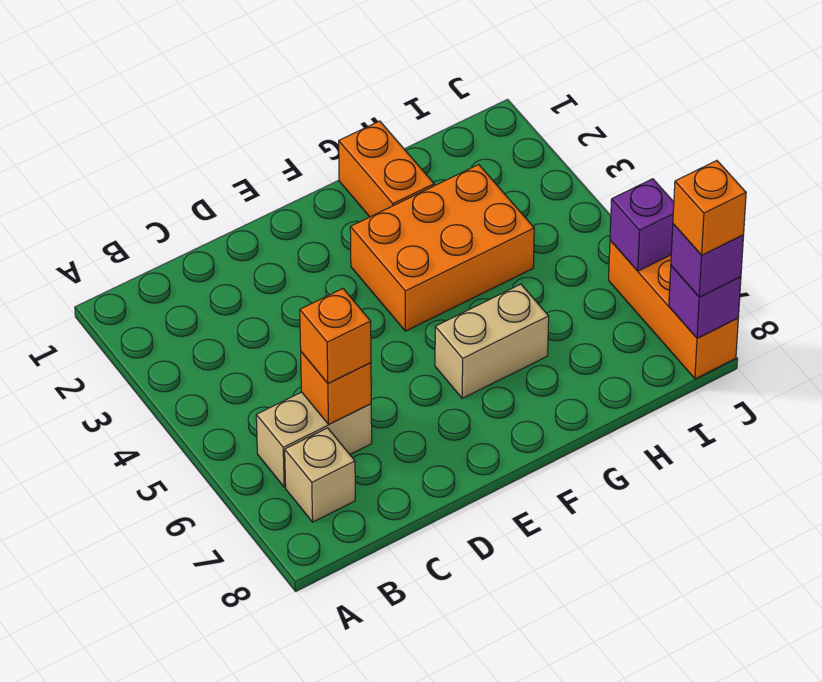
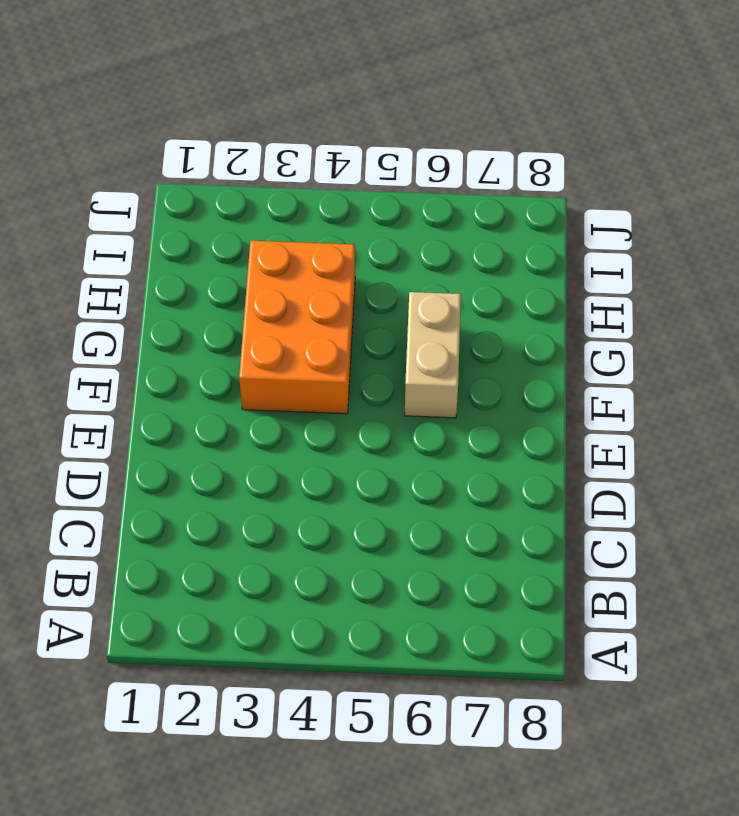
none -> tan 1x2 brick [256,392,372,487]
none -> tan 1x1 brick [285,428,355,522]
none -> orange 1x2 brick [339,121,434,217]

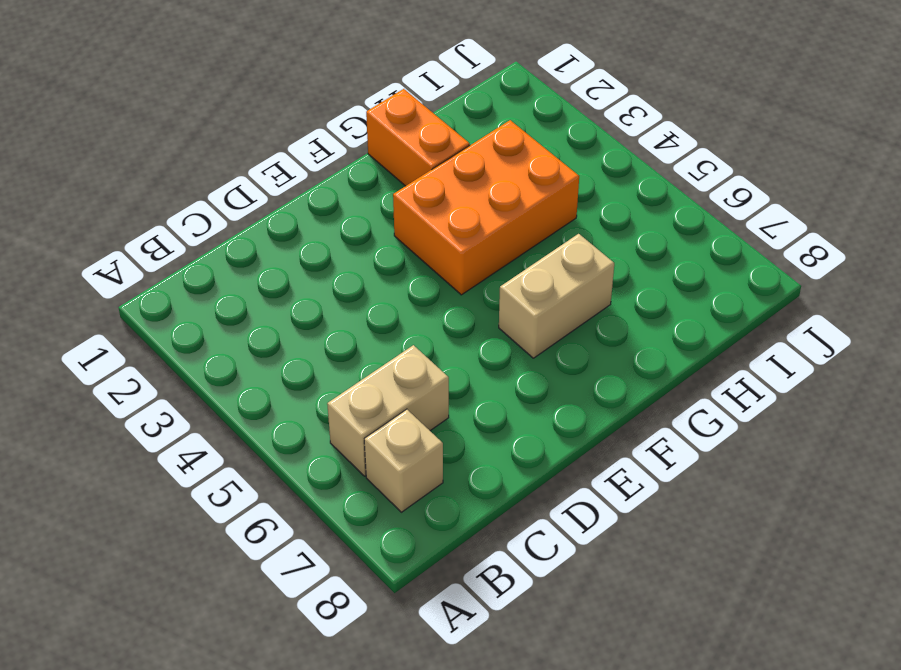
none -> orange 1x3 brick [609,240,738,379]
none -> orange 1x1 brick [301,352,371,424]
none -> purple 1x1 brick [610,179,674,271]

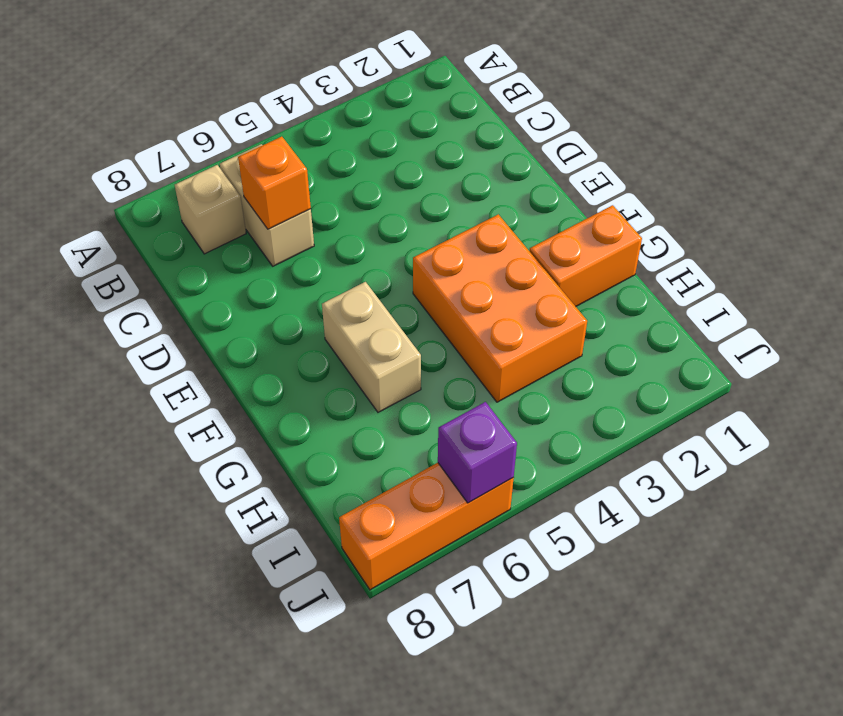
none -> purple 1x1 brick [669,266,741,338]
none -> orange 1x1 brick [300,289,371,384]
none -> purple 1x1 brick [671,224,744,297]

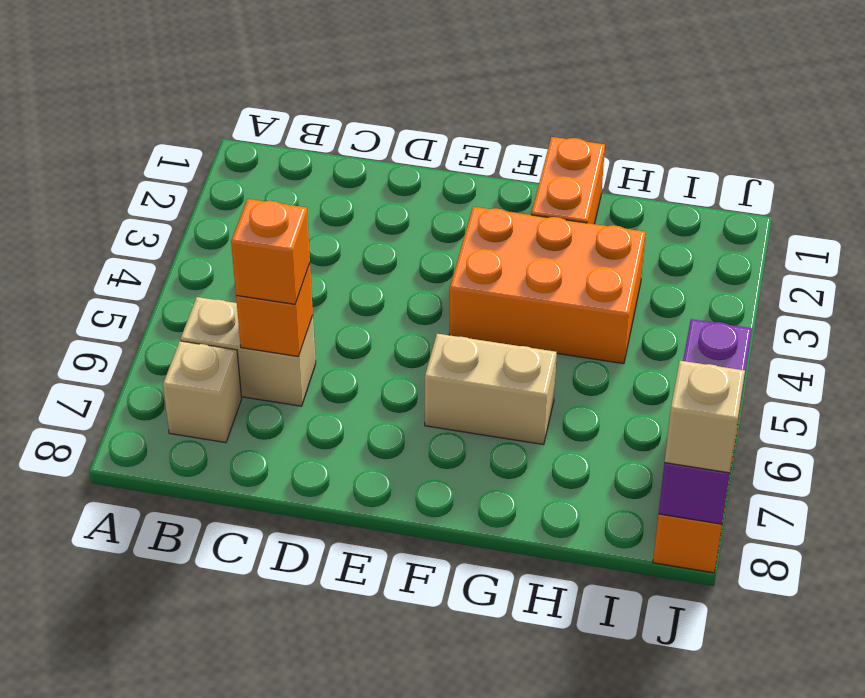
tan 1x1 brick [665,361,745,473] -> purple 1x1 brick [671,224,744,297]
none -> orange 1x1 brick [673,161,746,255]

